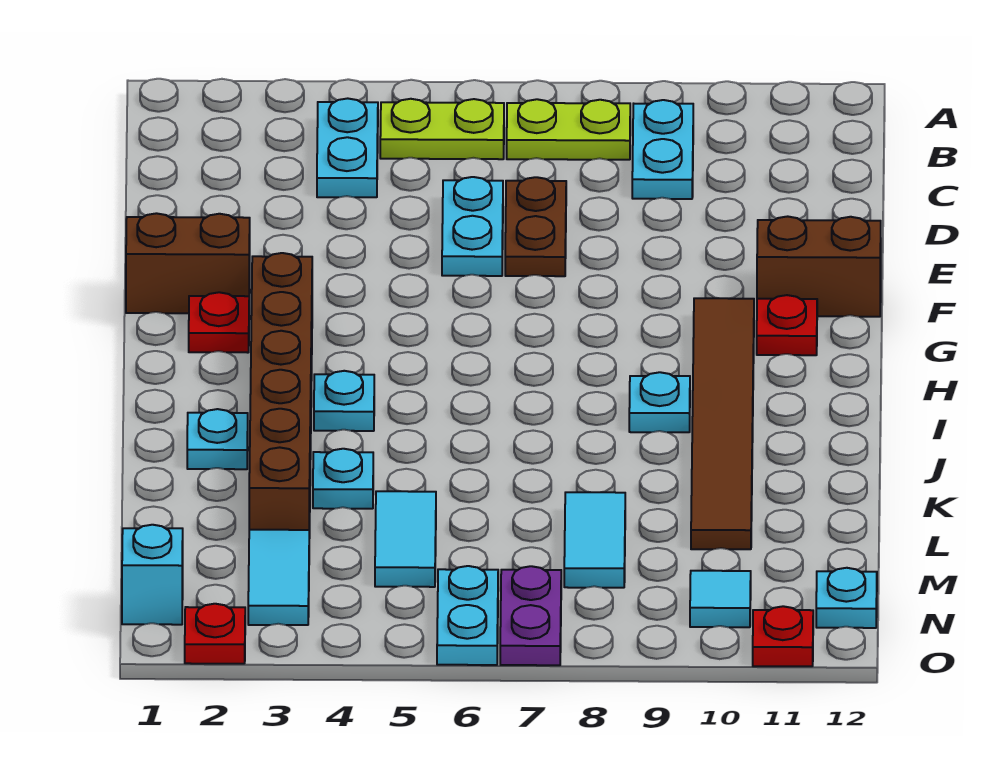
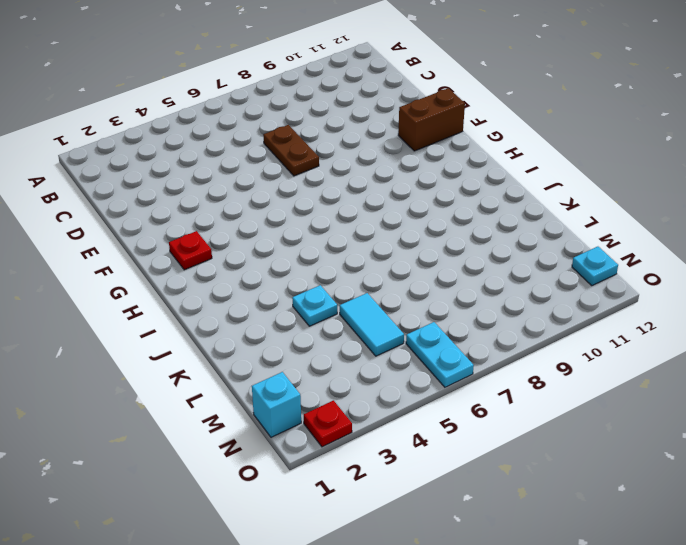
none -> cyan 1x2 plate [317,98,378,197]
none -> lime 1x2 plate [380,99,504,159]
none -> lime 1x2 plate [507,99,630,160]

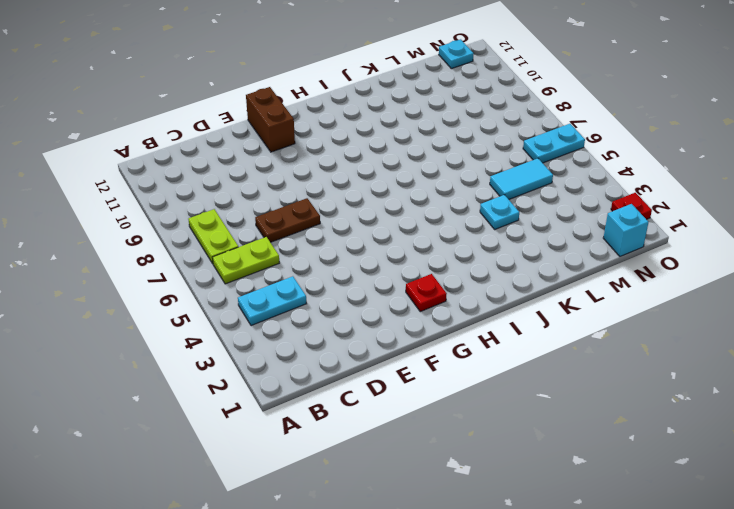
lime 1x2 plate [212,237,279,284] -> lime 1x2 plate turned to [380,99,504,159]
none -> cyan 1x2 plate [632,100,693,199]
none -> cyan 1x2 plate [442,177,503,276]
none -> brown 1x2 brick [126,213,250,313]

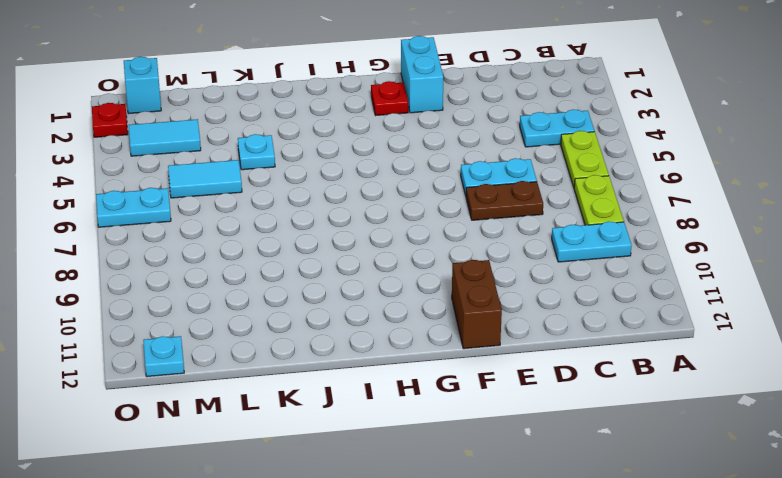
cyan 1x2 brick [401,36,443,113] -> brown 1x2 brick [126,213,250,313]
none -> brown 1x6 brick [249,253,312,538]
none -> brown 1x6 tile [691,298,754,549]
none -> red 1x1 plate [757,295,817,355]

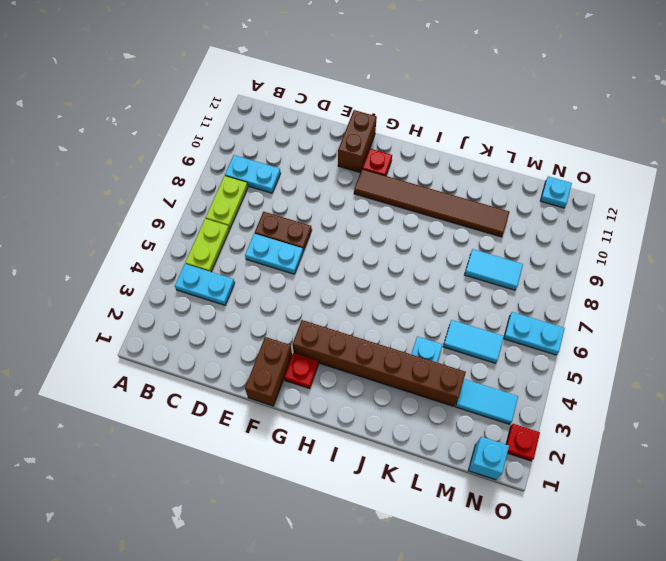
none -> cyan 1x1 plate [314,371,374,431]
none -> cyan 1x1 plate [629,372,690,432]
none -> cyan 1x1 plate [187,409,248,469]

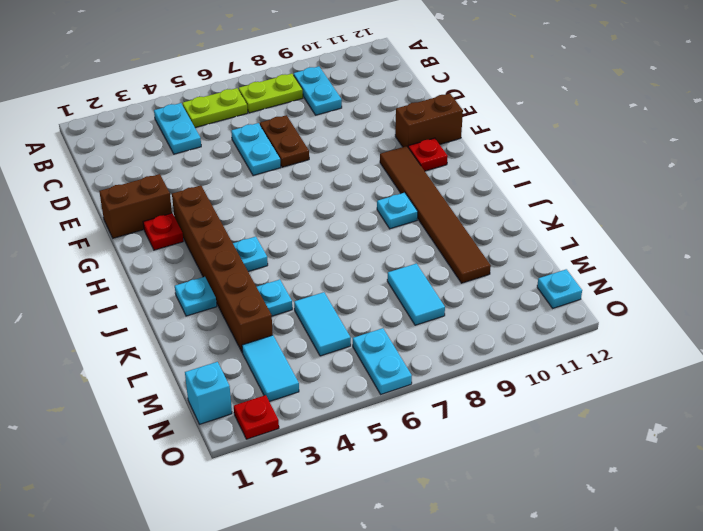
none -> purple 1x2 plate [500,566,561,665]
none -> cyan 1x1 tile [690,571,751,627]
none -> red 1x1 plate [753,606,813,666]

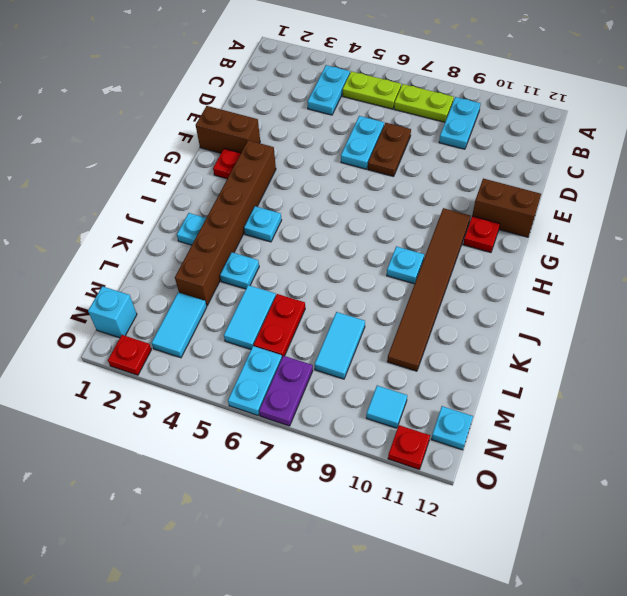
red 1x2 plate [254,294,305,357] -> none

